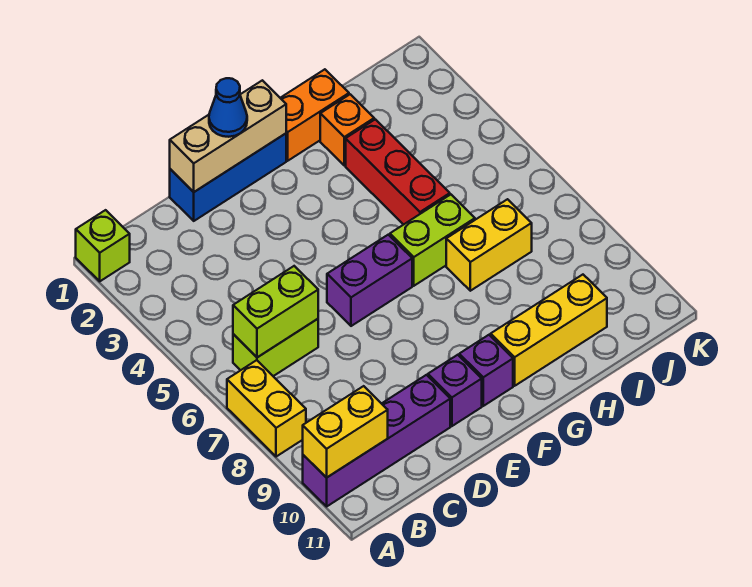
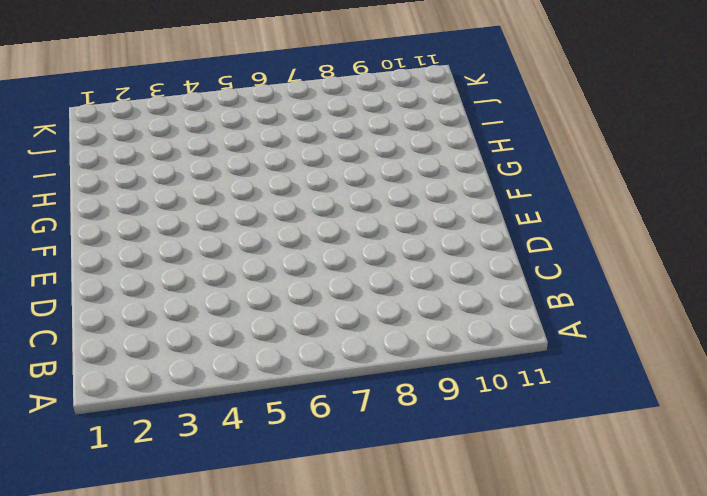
none -> lime 1x1 brick [76,210,130,281]
none -> yellow 1x2 brick [227,360,306,457]
none -> purple 1x4 brick [303,375,450,506]

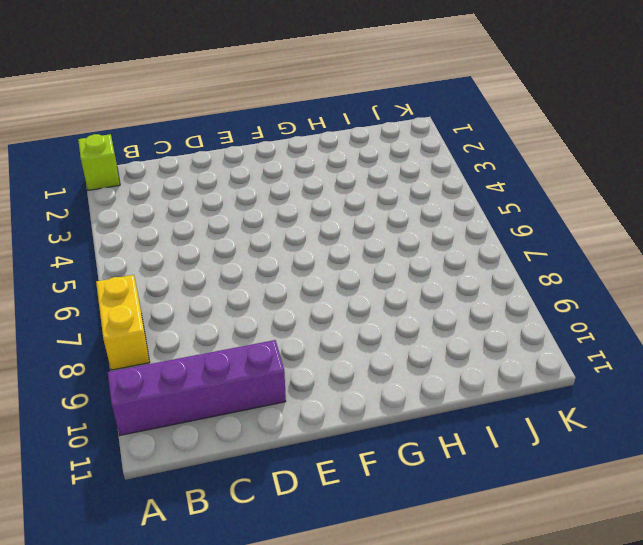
none -> lime 1x2 brick [233,319,318,376]
none -> blue 1x3 brick [170,134,286,221]
none -> purple 1x2 brick [327,235,412,326]

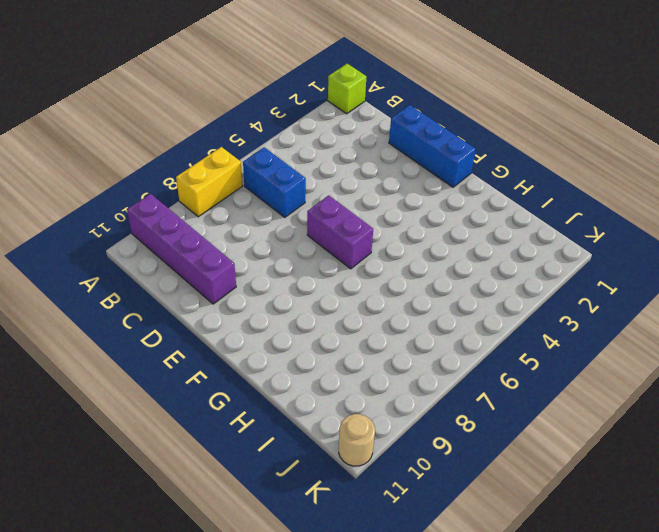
blue 1x2 brick [243,147,306,217] -> lime 1x2 brick [233,319,318,376]
tan 1x1 round brick [339,414,375,466] -> none
none -> purple 1x1 brick [428,355,482,426]
none -> purple 1x1 brick [459,335,513,406]
none -> orange 1x2 brick [281,69,349,161]

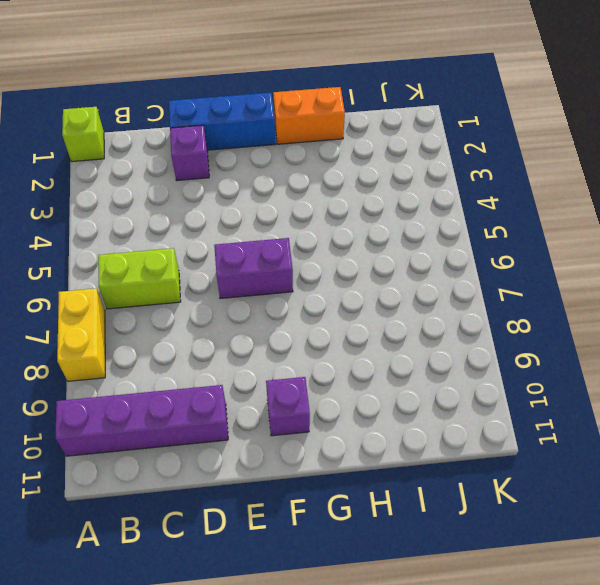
purple 1x1 brick [170,125,209,181] -> purple 1x1 brick moved to [428,355,482,426]
none -> lime 1x2 brick [390,195,475,286]
none -> yellow 1x3 brick [491,275,607,386]
none -> orange 1x1 brick [320,94,374,166]

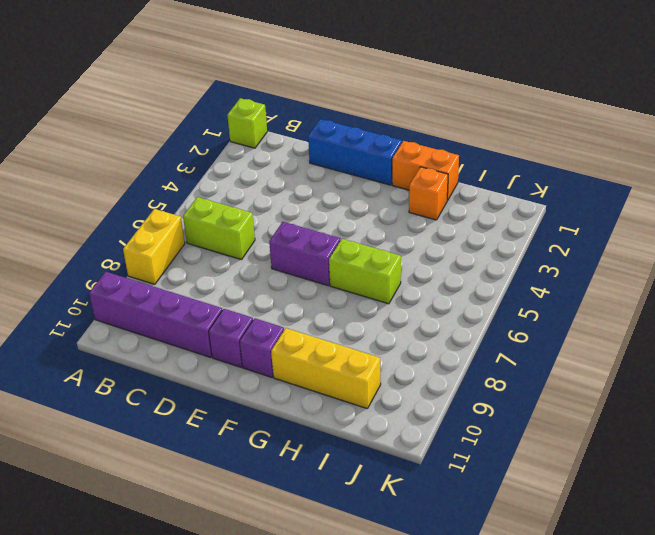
none -> red 1x3 brick [346,119,450,225]
none -> yellow 1x2 brick [446,199,532,291]
none -> yellow 1x2 brick [303,386,388,478]

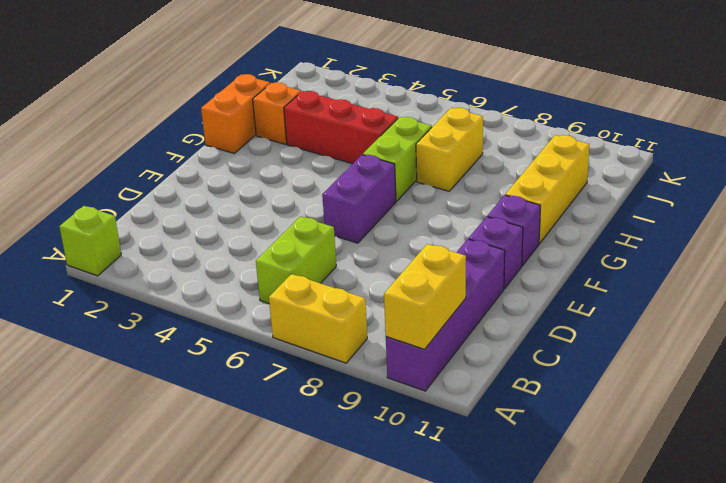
none -> blue 1x3 brick [170,134,286,221]
none -> lime 1x2 brick [233,266,318,357]
none -> tan 1x3 brick [170,80,286,192]

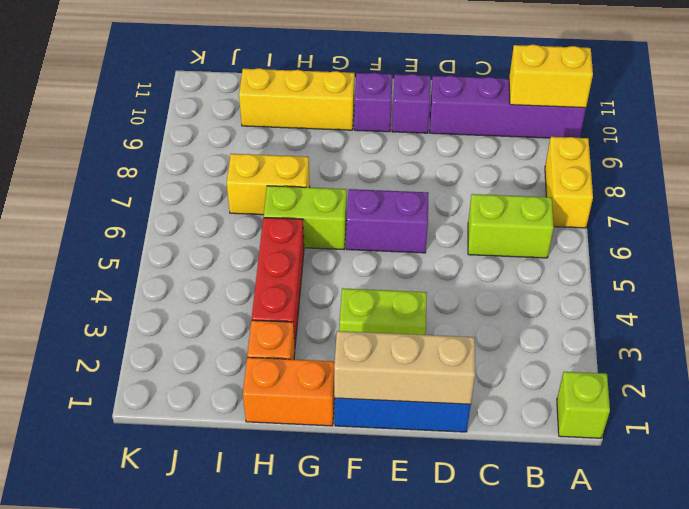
lime 1x2 brick [340,288,427,335] -> lime 1x2 brick moved to [233,266,318,357]
none -> blue 1x1 cone [209,78,247,137]

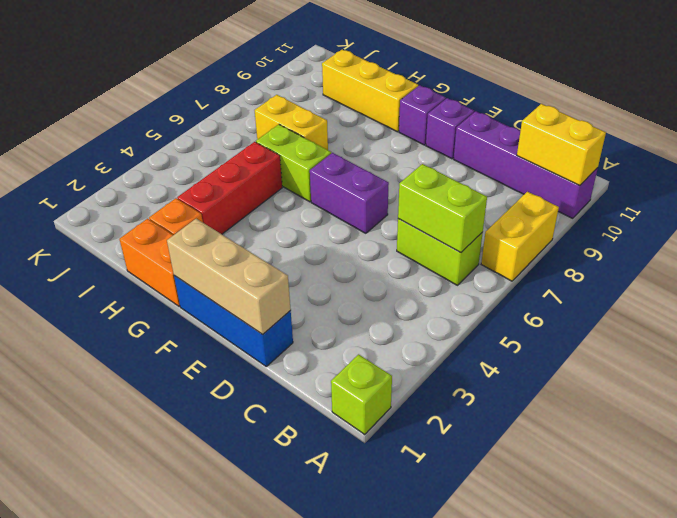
none -> blue 1x1 cone [209,78,247,137]

